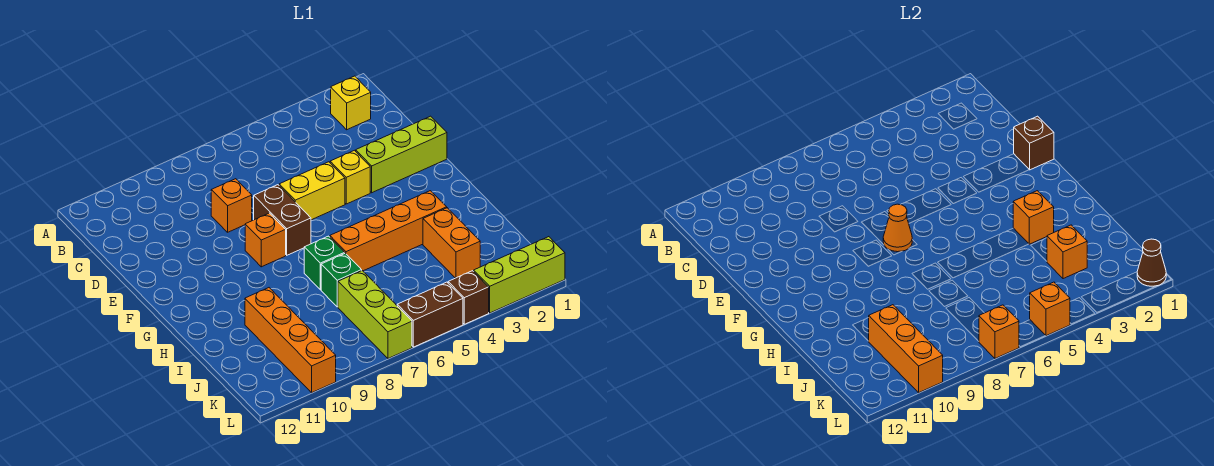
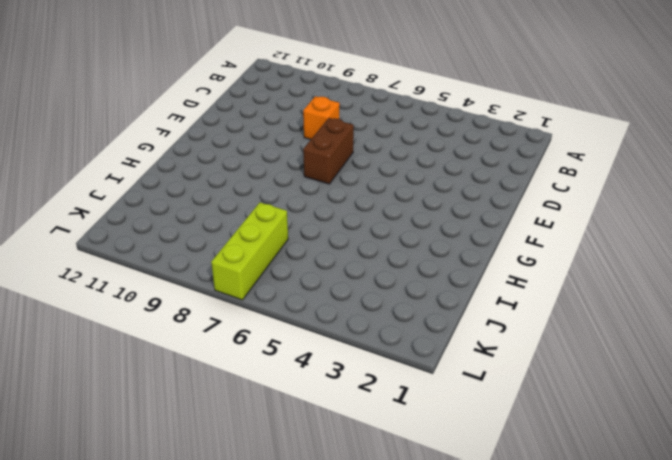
none -> yellow 1x1 brick [331,76,371,130]
none -> lime 1x3 brick [356,116,447,193]
none -> yellow 1x1 brick [330,150,370,204]

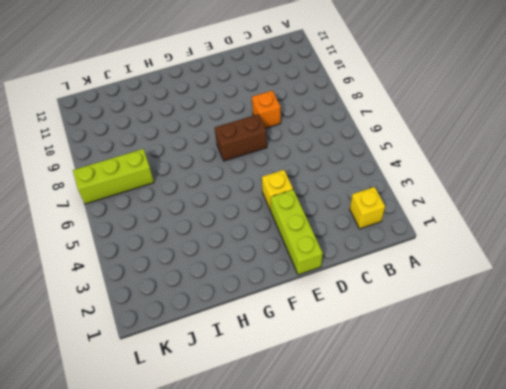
none -> yellow 1x2 brick [279,162,345,220]
none -> orange 1x1 brick [245,213,286,267]
none -> orange 1x4 brick [330,191,447,271]

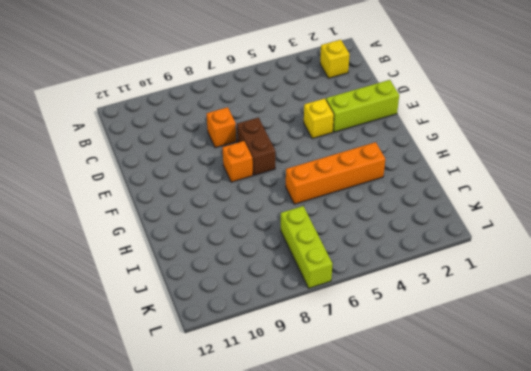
none -> yellow 1x2 brick [279,162,345,220]
none -> green 1x1 brick [304,236,345,290]
none -> orange 1x2 brick [423,208,480,278]

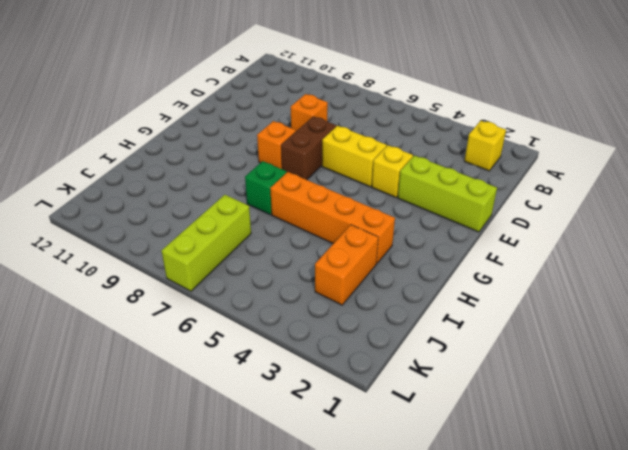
none -> green 1x1 brick [321,253,362,307]
none -> orange 1x4 brick [245,288,336,393]
none -> lime 1x3 brick [474,237,565,313]

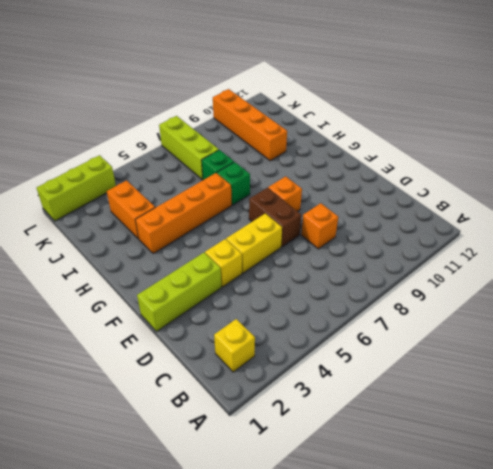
none -> brown 1x1 brick [448,271,489,324]
none -> brown 1x2 brick [397,282,463,347]
none -> brown 1x1 brick [1014,116,1054,170]

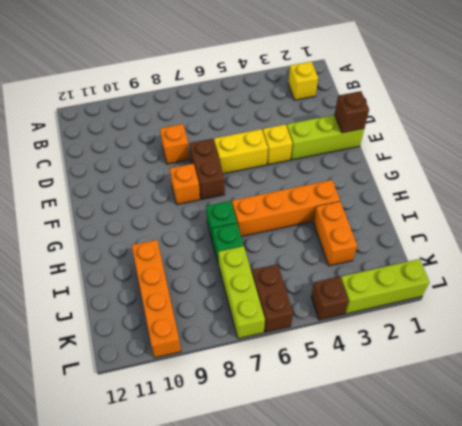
brown 1x2 brick [252,264,293,332] -> brown 1x2 brick turned to [397,282,463,347]
none -> orange 1x1 cone [883,204,912,252]
none -> orange 1x1 brick [1013,191,1054,244]
none -> orange 1x1 brick [1047,225,1087,279]

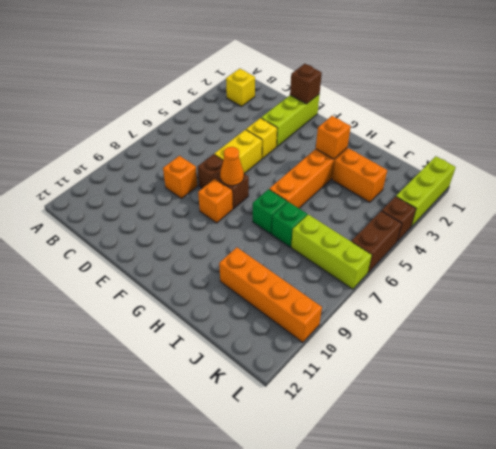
none -> orange 1x1 brick [1047,225,1087,279]
none -> orange 1x3 brick [869,305,943,393]
none -> brown 1x1 cone [1137,239,1166,286]

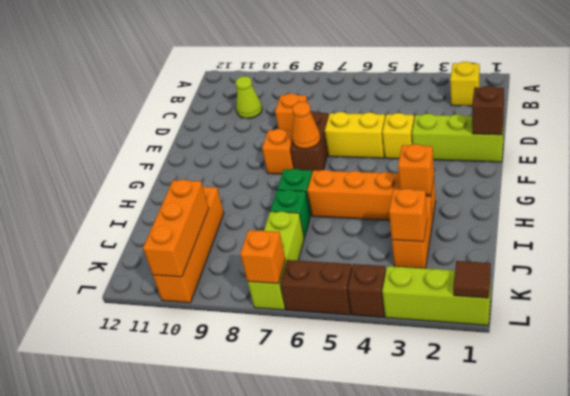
lime 1x1 cone [236,76,262,119] -> none
brown 1x1 tile [453,261,491,298] -> brown 1x1 cone [1137,239,1166,286]
none -> orange 1x1 brick [1030,282,1070,336]

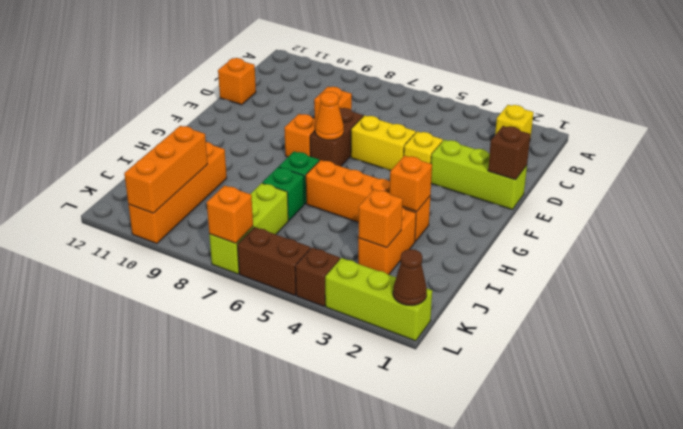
orange 1x1 brick [218,58,256,105] -> orange 1x1 brick moved to [1030,282,1070,336]

